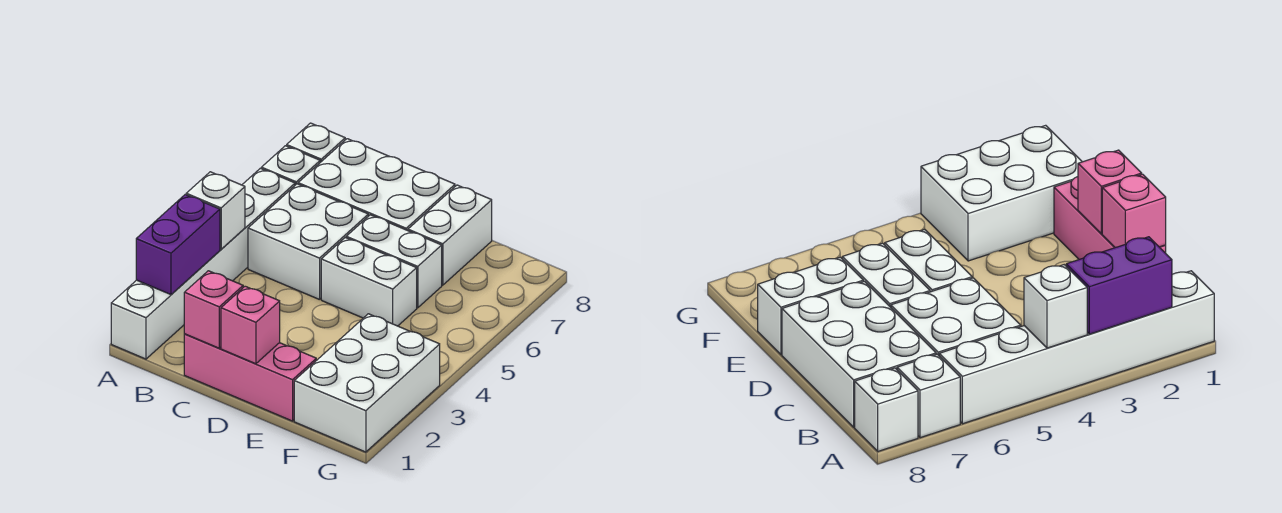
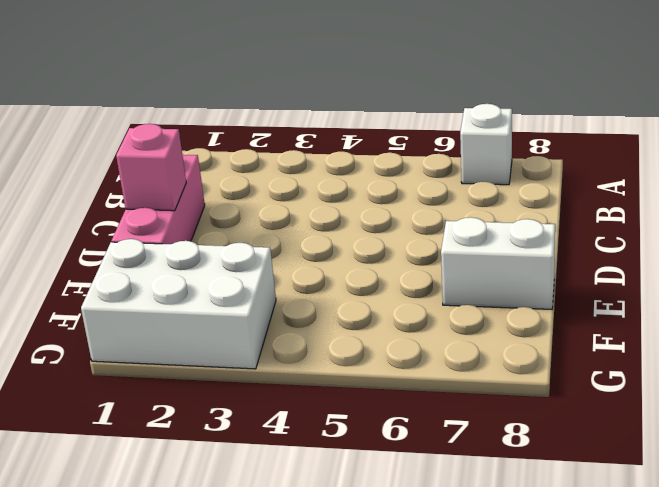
none -> white 1x6 brick [111,168,295,359]
none -> white 1x1 brick [287,123,345,162]
none -> white 2x2 brick [248,184,368,300]

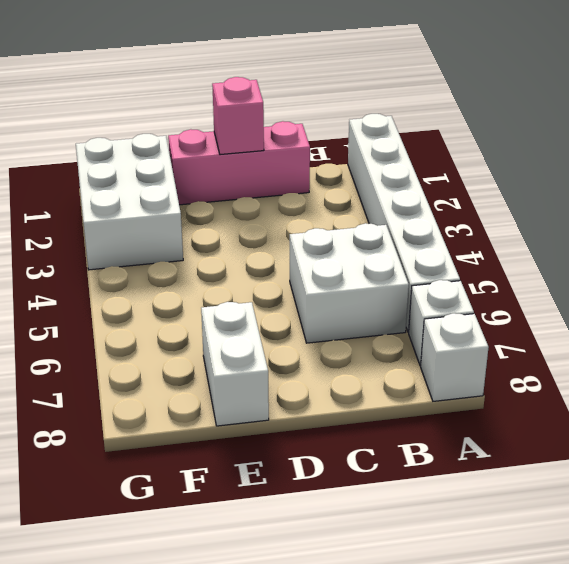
none -> white 2x3 brick [298,139,455,231]
none -> white 1x2 brick [321,238,417,326]
none -> white 1x2 brick [346,215,442,308]

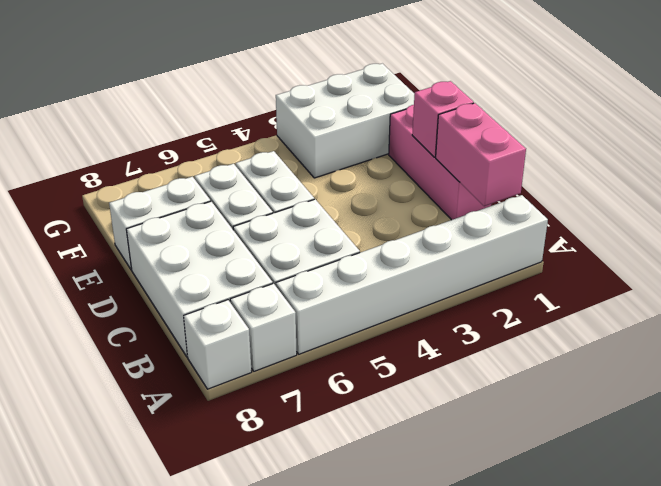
pink 1x2 brick [436,103,526,206] -> pink 1x1 brick [184,271,243,348]
none -> purple 1x2 brick [136,195,220,295]
none -> white 1x1 brick [186,172,245,249]

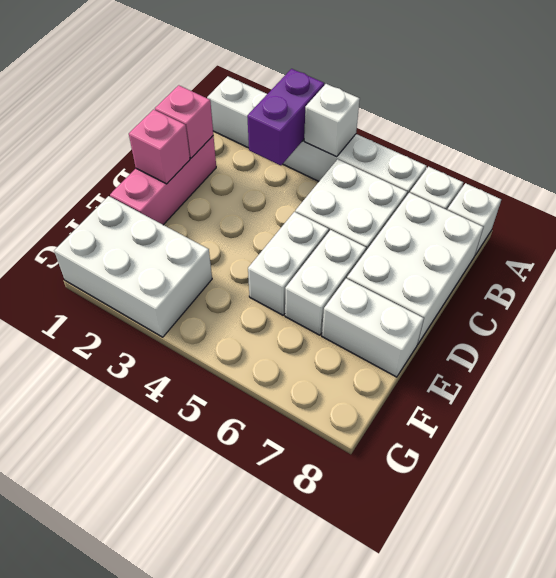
purple 1x2 brick [247,69,324,165] -> purple 1x2 brick turned to [136,195,220,295]

